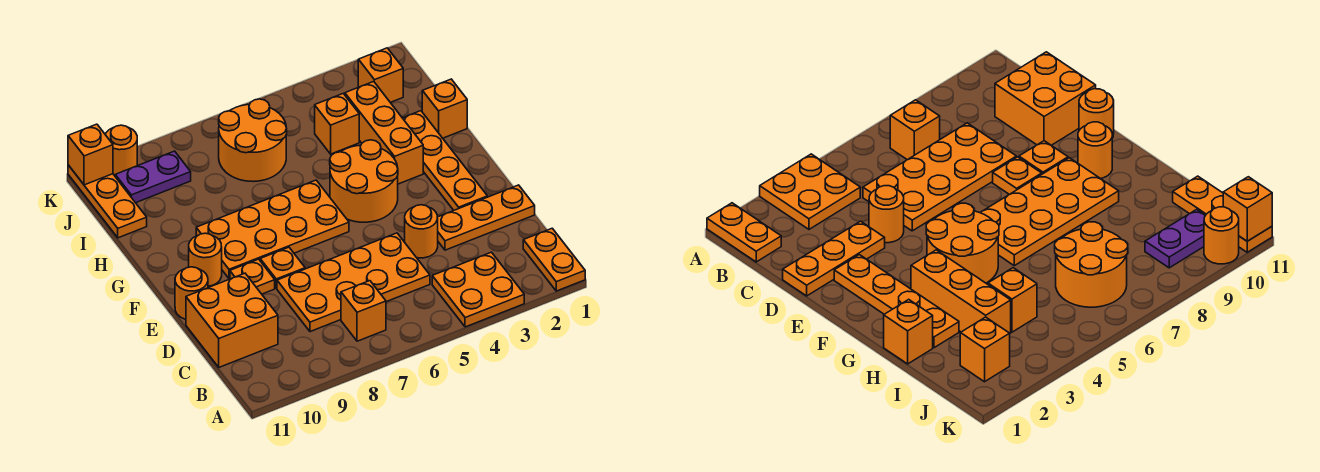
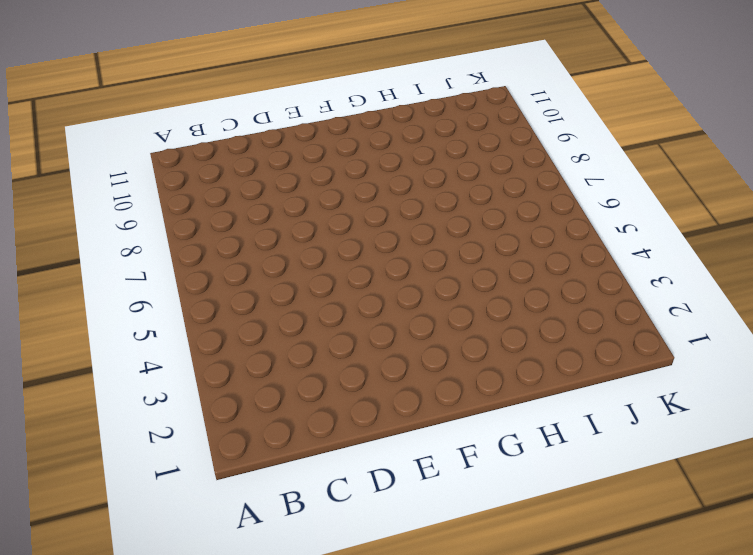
none -> orange 1x2 plate [523,228,585,291]
none -> orange 2x2 plate [432,252,524,327]
none -> orange 1x1 brick [341,281,386,341]

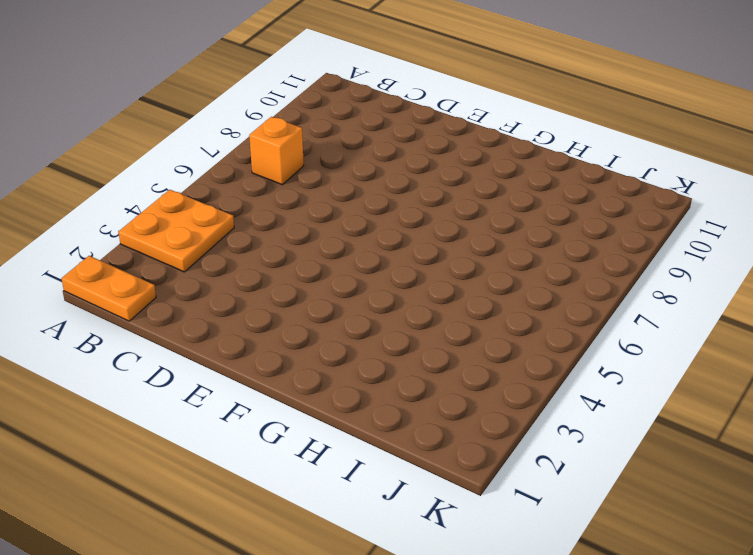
none -> orange 2x4 plate [277,233,430,332]
none -> orange 2x2 brick [186,273,278,367]
none -> orange 1x3 plate [437,185,535,250]

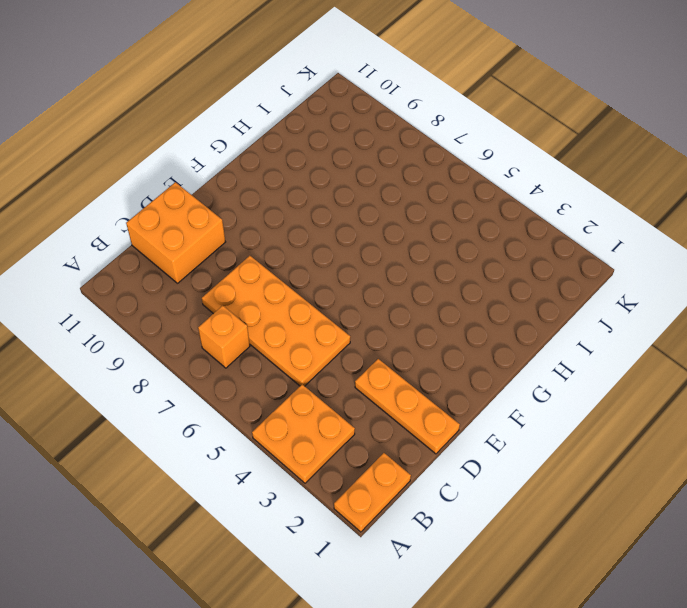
none -> orange 1x1 round brick [405,205,438,258]
none -> orange 1x4 plate [403,111,488,210]
none -> orange 1x1 plate [260,247,305,288]

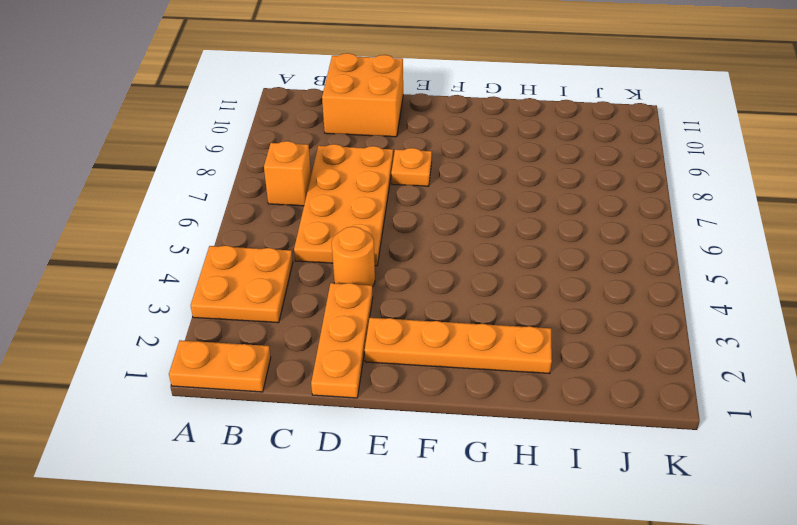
none -> orange 1x1 plate [230,259,275,294]
none -> orange 1x1 round brick [175,267,208,319]
none -> orange 2x2 round brick [330,140,398,222]

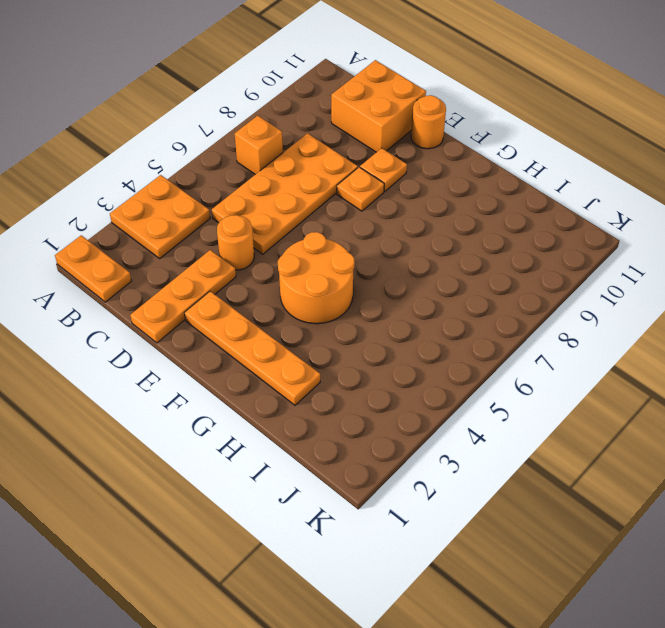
none -> orange 2x4 plate [196,180,349,279]
none -> orange 1x1 round brick [189,233,222,286]
none -> orange 1x3 brick [345,81,423,184]

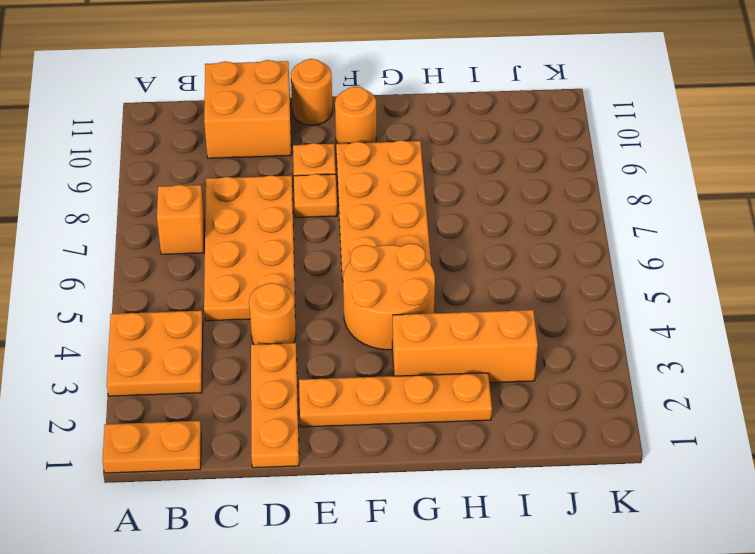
none -> orange 1x1 brick [422,79,467,138]
none -> orange 1x1 brick [315,94,359,154]
none -> orange 2x2 round brick [219,99,287,182]

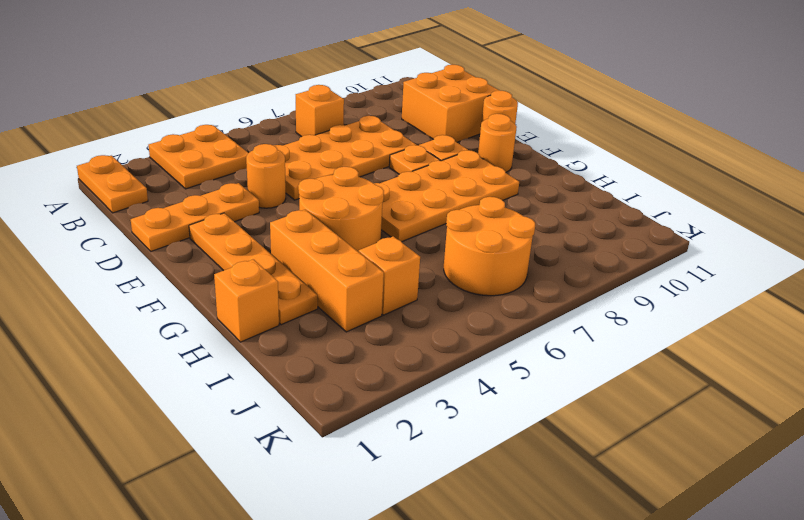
none -> orange 1x3 plate [68,165,147,238]
none -> orange 1x1 brick [358,48,403,102]
none -> purple 1x2 plate [115,151,191,203]

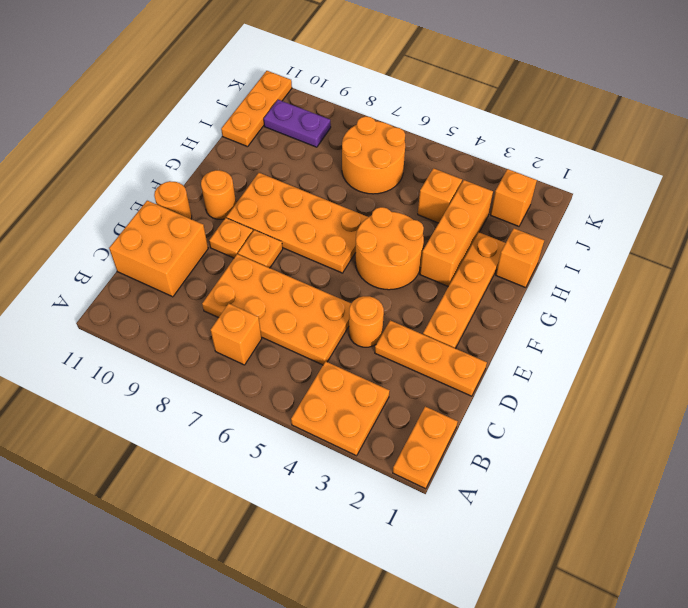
none -> orange 1x1 round brick [105,125,137,176]
none -> orange 1x1 brick [68,124,113,185]

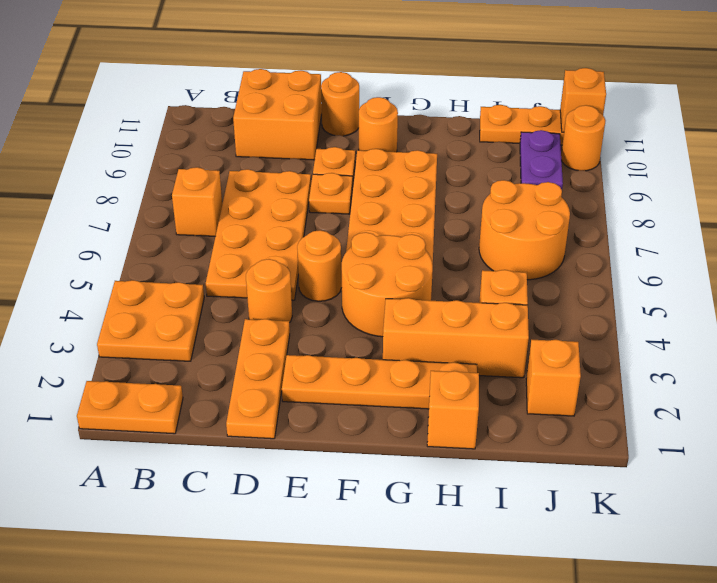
orange 1x1 round brick [297,230,342,301] -> none

